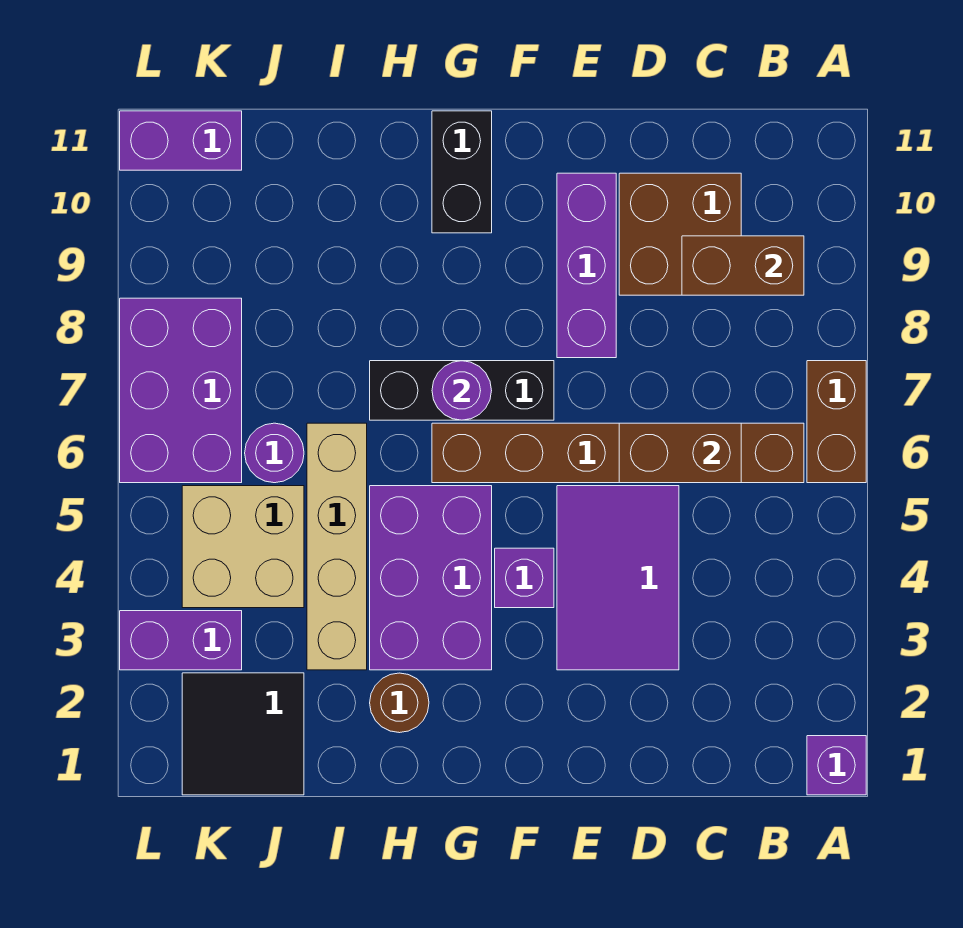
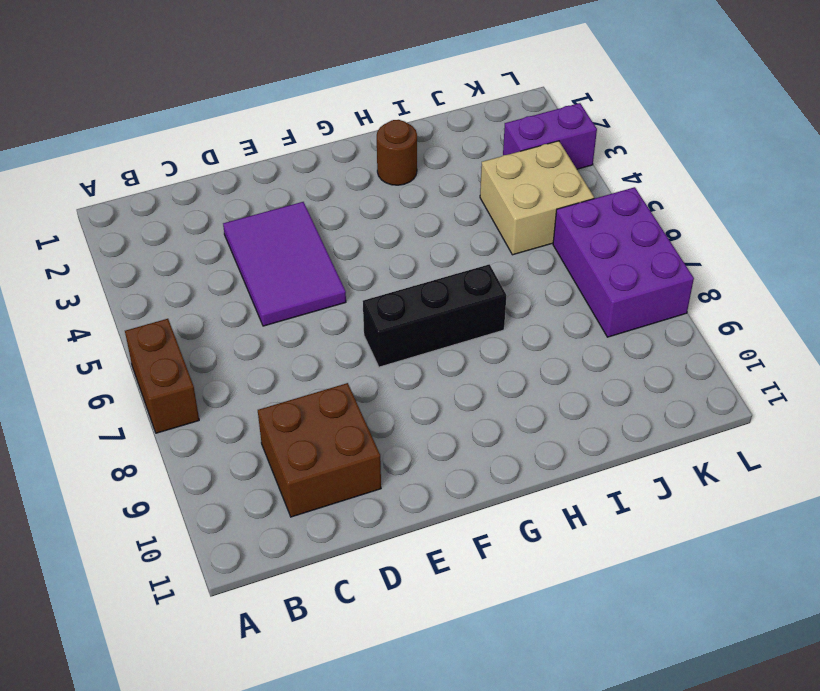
none -> purple 1x1 brick [807,736,866,795]
none -> brown 1x6 brick [432,423,804,483]
none -> purple 1x3 brick [557,173,616,358]

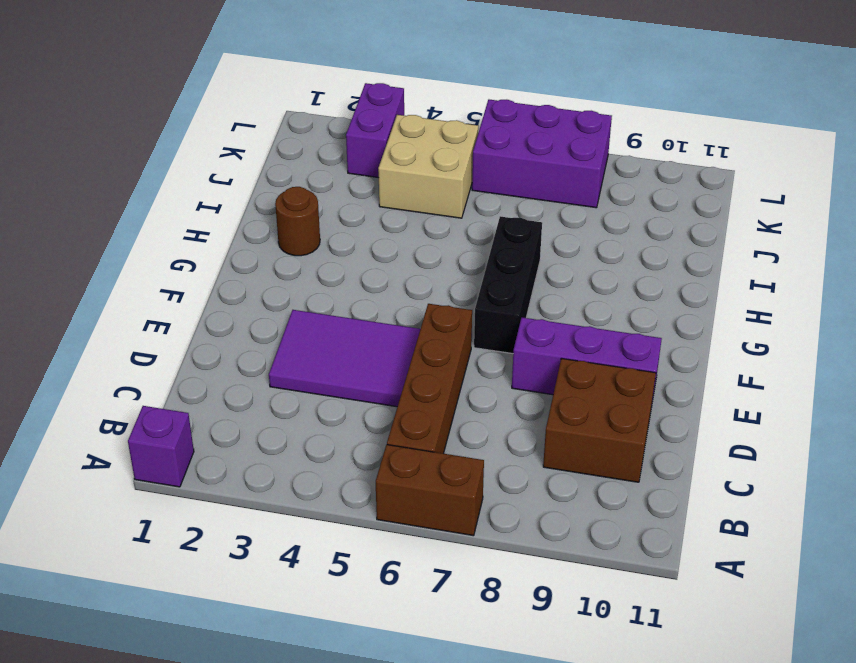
brown 1x4 brick [387,304,472,454] -> brown 1x6 brick [432,423,804,483]
none -> purple 1x1 brick [495,548,554,608]
none -> purple 2x3 brick [370,486,492,670]
none -> black 1x2 brick [432,111,492,233]

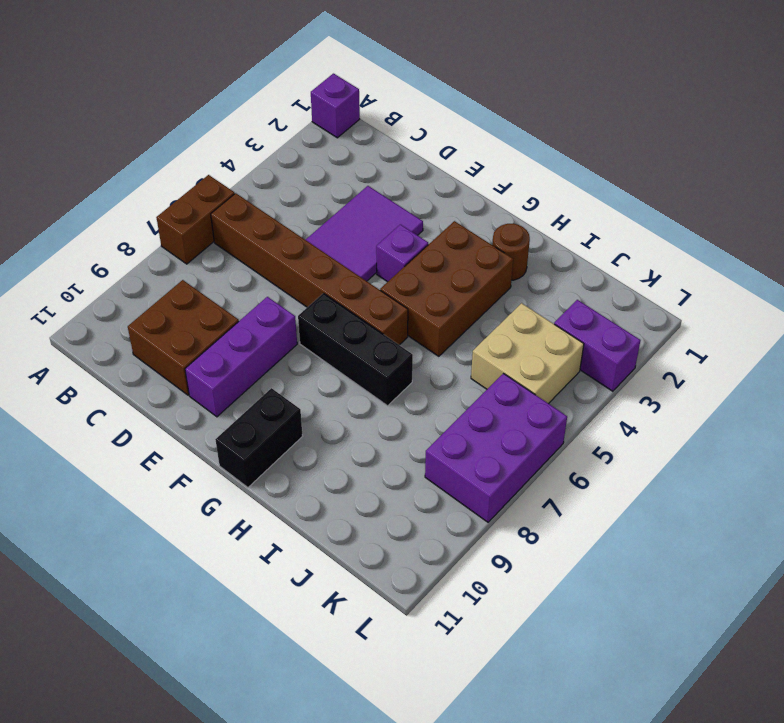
brown 2x3 brick [380,221,513,356] -> purple 2x3 brick [370,486,492,670]
none -> tan 1x4 brick [307,423,367,670]
none -> black 2x2 tile [182,673,304,795]
none -> purple 1x1 round brick [245,423,304,483]

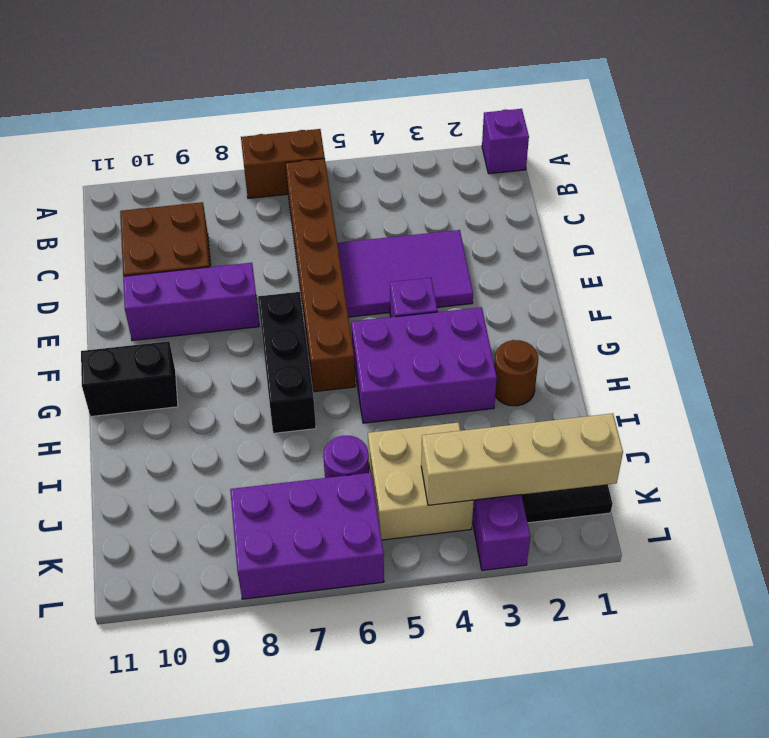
tan 1x4 brick [421,413,623,505] -> tan 1x4 brick moved to [307,423,367,670]
none -> purple 1x2 brick [120,111,242,170]
none -> brown 1x2 brick [682,236,804,295]
none -> brown 1x2 brick [619,423,741,483]

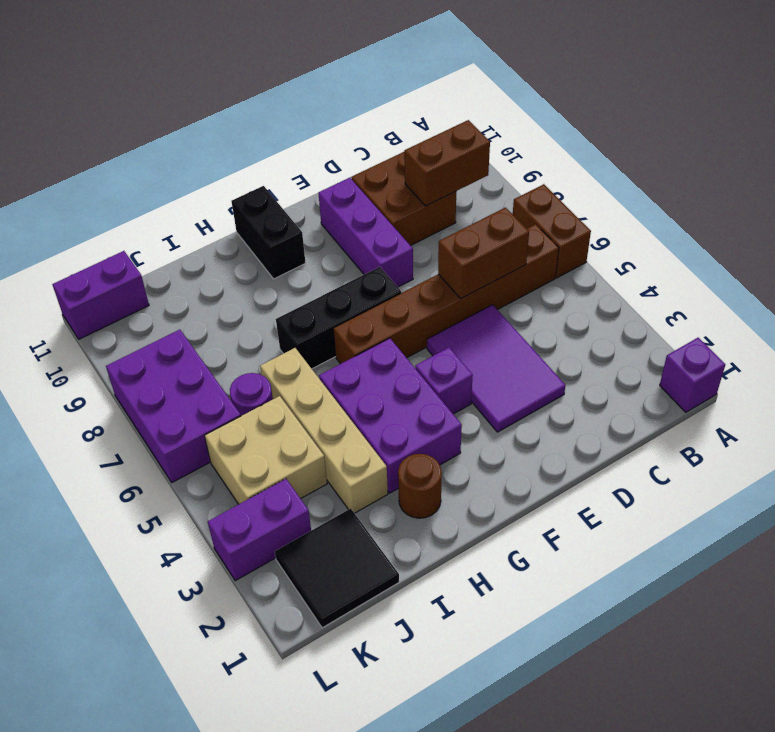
none -> purple 1x1 round brick [432,361,492,420]

